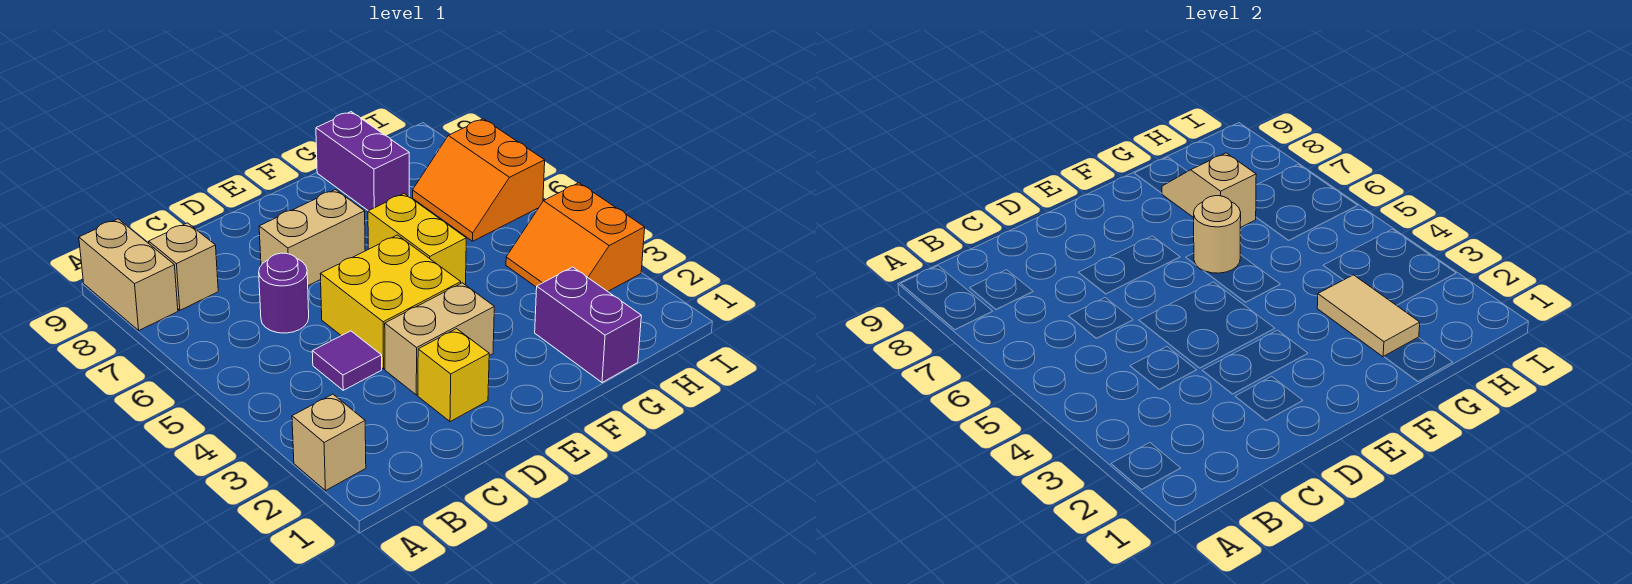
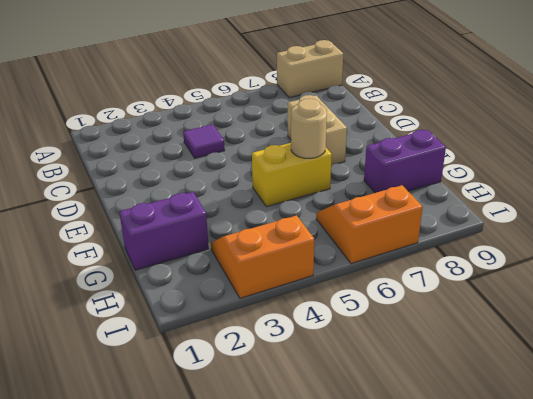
none -> tan 1x1 brick [292,394,366,491]
none -> tan 1x1 brick [149,223,218,310]
none -> purple 1x1 round brick [259,253,309,333]

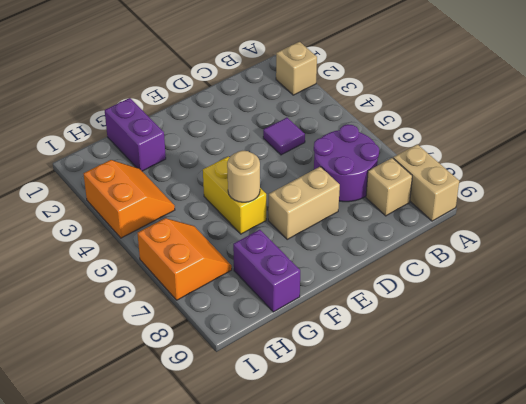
purple 2x2 round brick [314,124,379,202] -> purple 1x1 round brick [259,253,309,333]
none -> yellow 1x1 brick [418,329,489,422]
none -> tan 1x2 brick [385,283,494,395]
none -> yellow 2x2 brick [320,235,461,369]

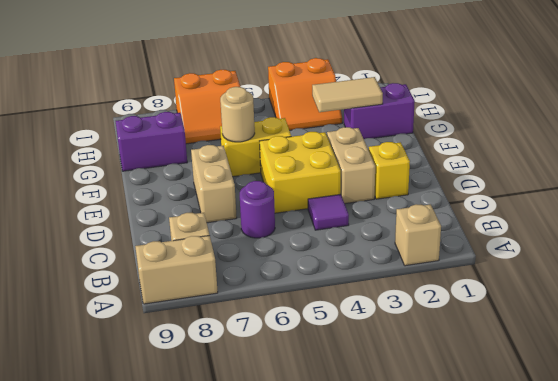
none -> tan 1x2 slope [1162,153,1256,228]

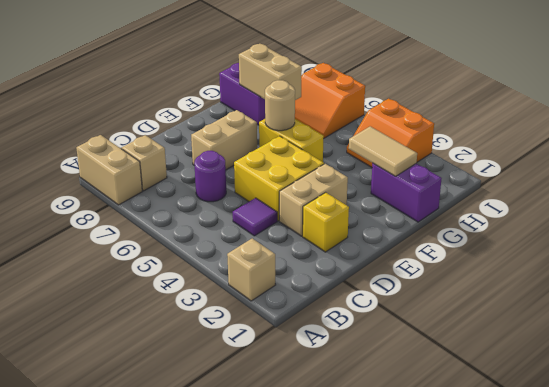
tan 1x2 brick [239,44,302,100] -> tan 1x2 slope [1162,153,1256,228]

